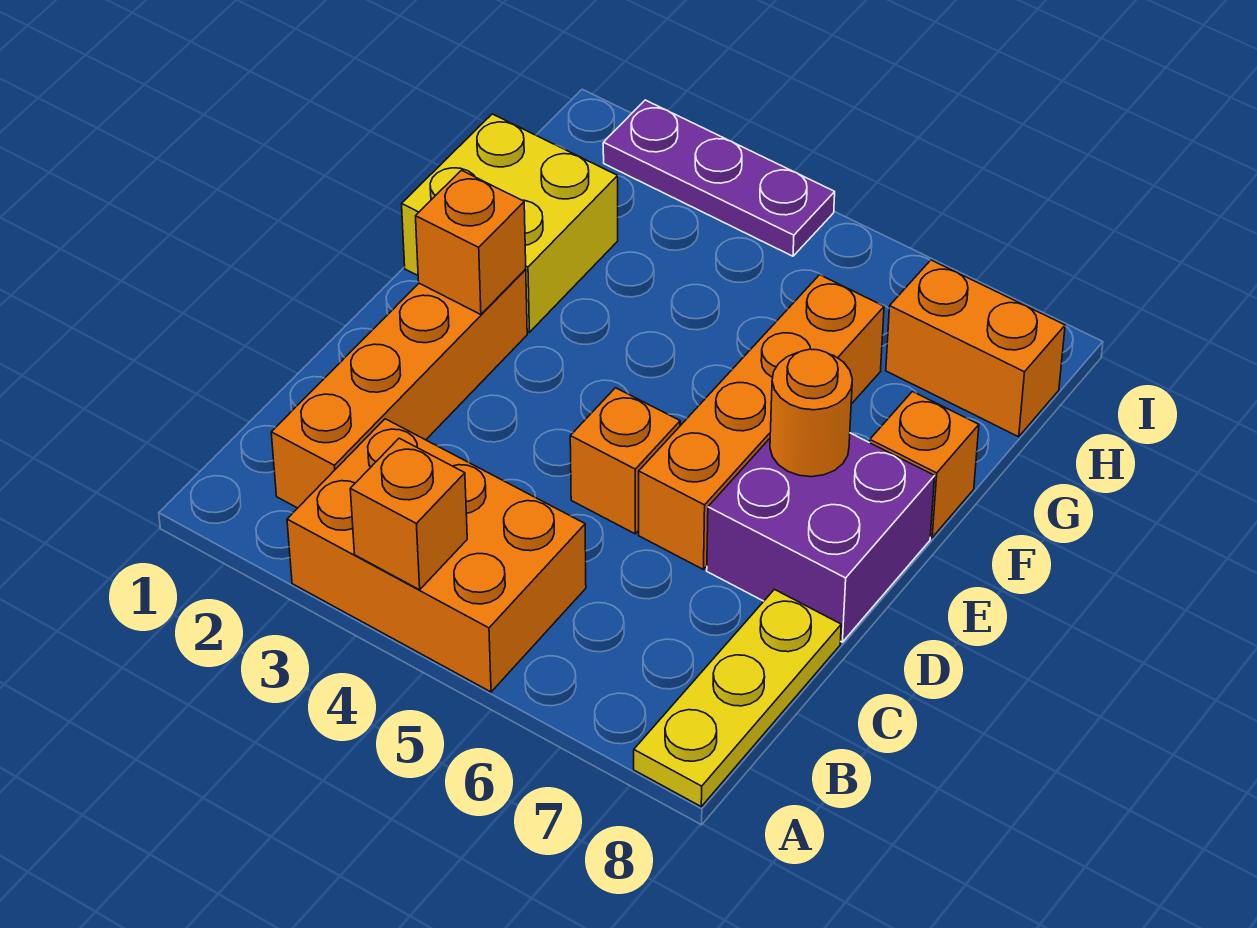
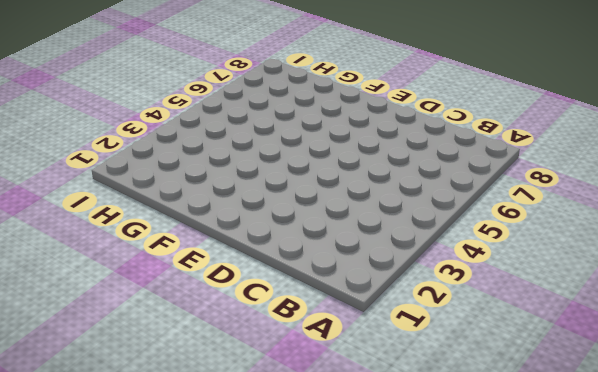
none -> orange 2x3 brick [287,419,586,692]
none -> yellow 1x3 plate [634,590,841,806]
none -> orange 1x4 brick [271,269,527,508]

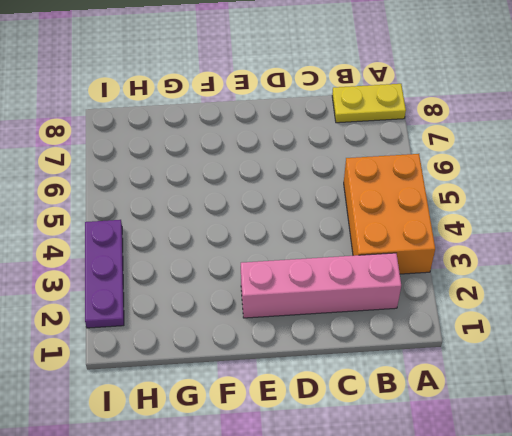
yellow 1x2 plate [332,84,406,123] -> yellow 1x3 plate [634,590,841,806]
pink 1x4 brick [241,253,401,318] -> orange 1x4 brick [271,269,527,508]
none -> orange 1x1 brick [570,388,680,534]
none -> orange 1x4 brick [639,275,884,569]
none -> purple 2x2 brick [707,433,935,642]

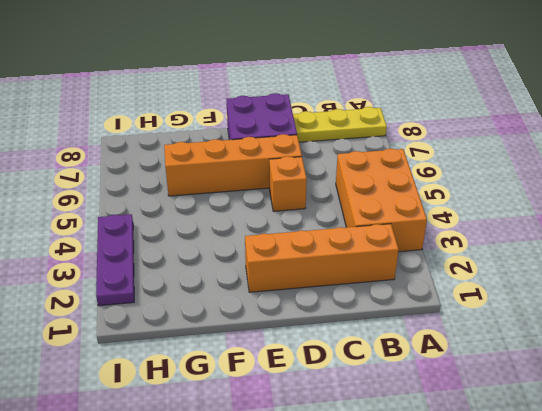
none -> yellow 2x2 brick [402,114,618,332]
none -> orange 1x1 brick [870,392,979,537]
none -> orange 1x2 brick [886,260,1065,437]

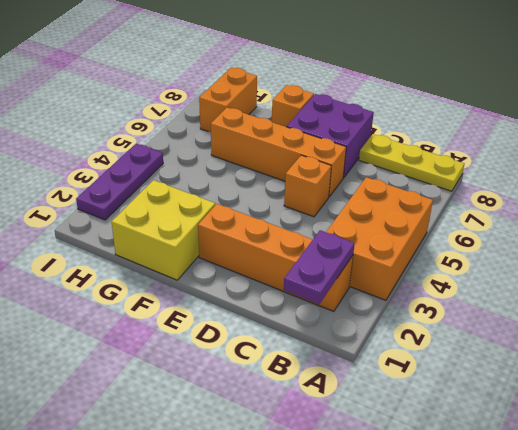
purple 1x2 plate [284,230,355,304] -> none
none -> orange 1x1 brick [350,438,467,590]
none -> orange 1x1 brick [416,170,526,315]
none -> orange 1x1 round brick [770,349,852,477]

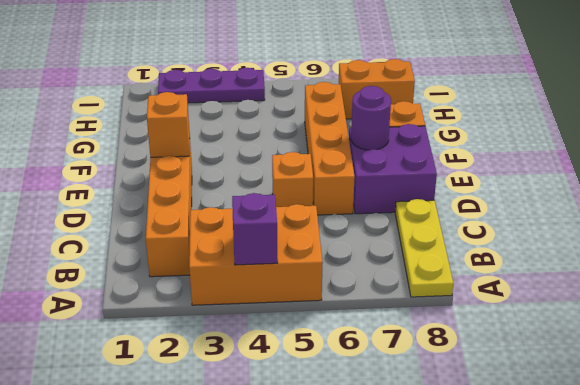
purple 1x1 brick [232,193,278,265] -> orange 1x1 brick [350,438,467,590]
purple 1x1 round brick [351,86,391,150] -> orange 1x1 round brick [770,349,852,477]
none -> yellow 2x2 brick [402,114,618,332]

